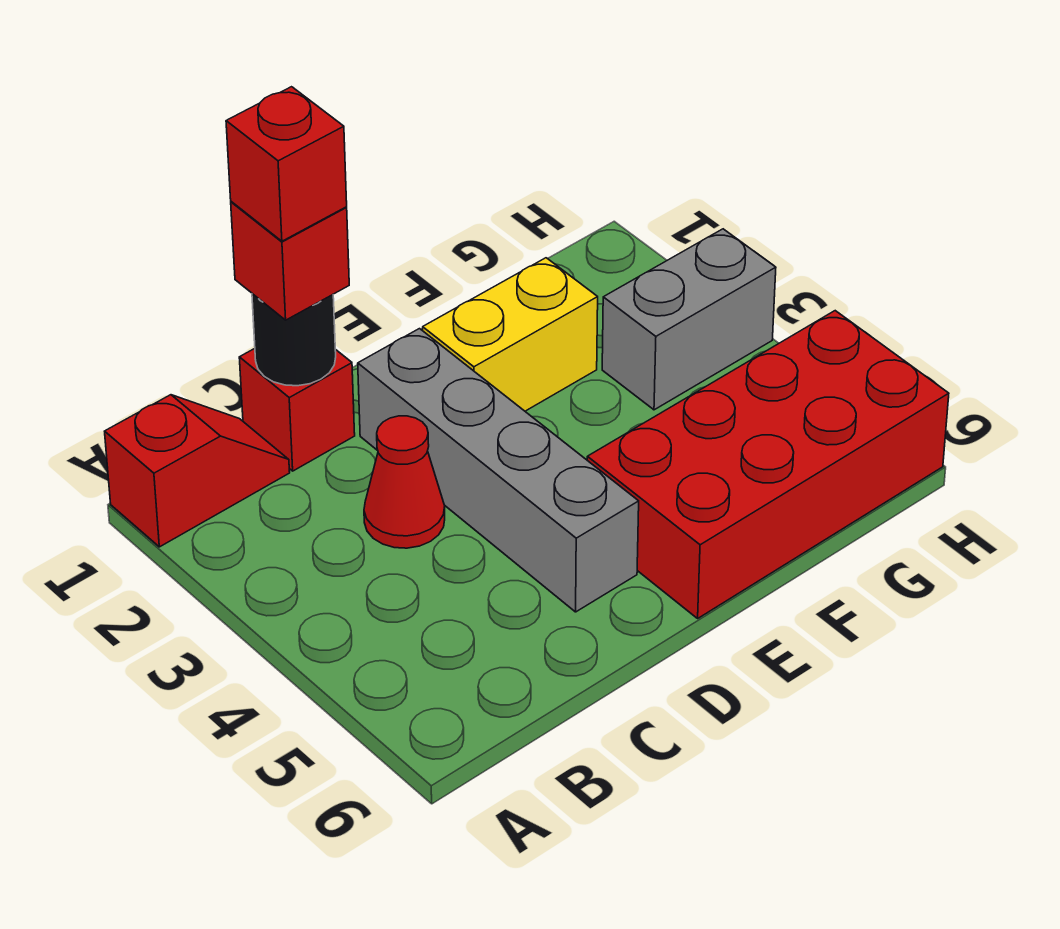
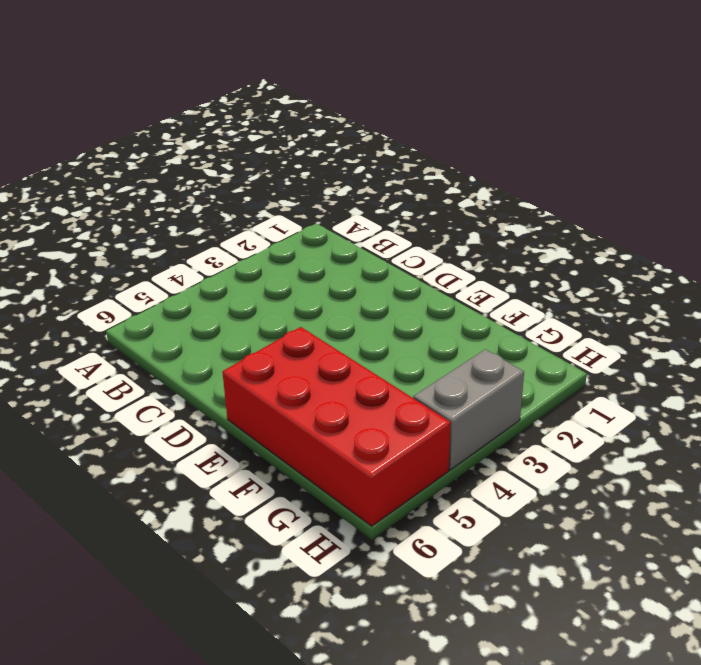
grey 1x2 brick [413,349,524,470] -> grey 1x2 brick turned to [602,229,776,410]
none -> red 1x2 slope [105,395,290,547]
none -> red 1x1 brick [239,349,355,471]

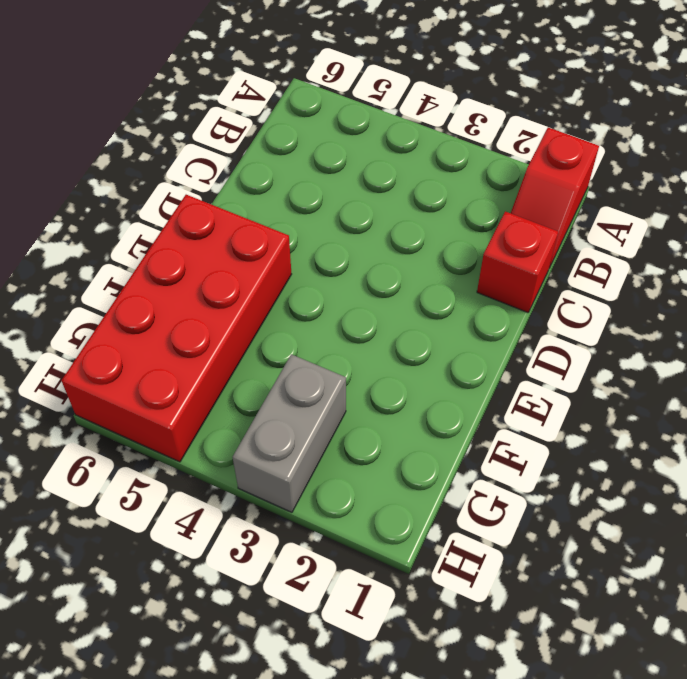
none -> red 1x1 cone [364,416,445,548]
none -> grey 1x4 brick [358,329,639,612]

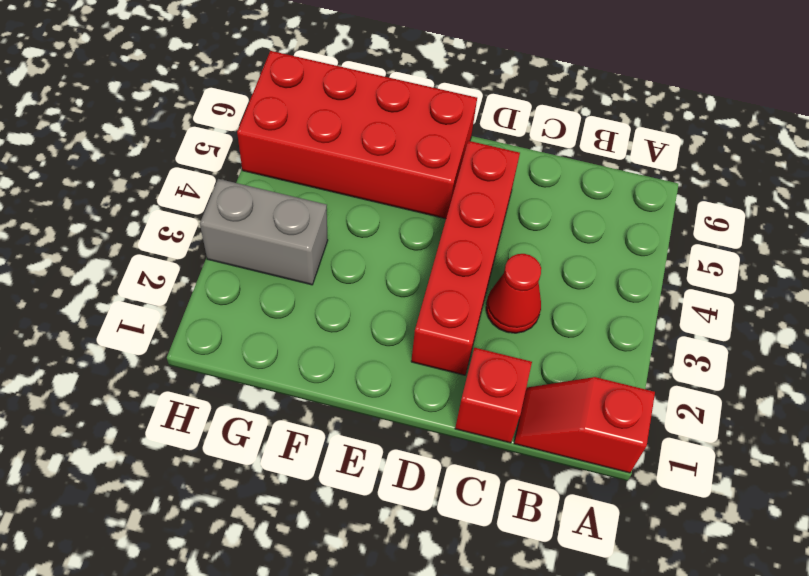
red 1x4 brick [411,141,520,375] -> grey 1x4 brick [358,329,639,612]
none -> yellow 1x2 brick [423,258,598,411]
none -> black 1x1 round brick [252,294,336,386]

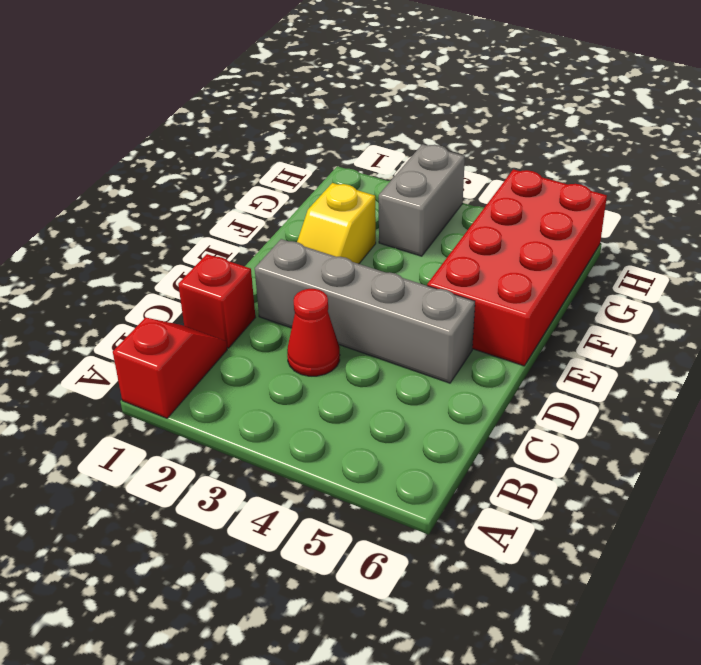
yellow 1x2 slope [297,183,376,264] -> yellow 1x2 brick [423,258,598,411]
none -> black 1x1 round brick [252,294,336,386]
none -> red 1x1 brick [231,202,349,320]

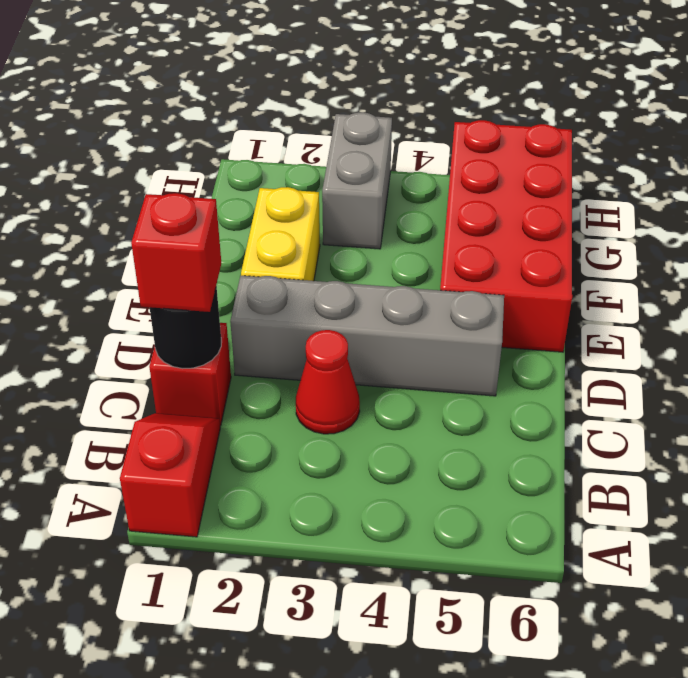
none -> red 1x1 brick [226,87,347,241]

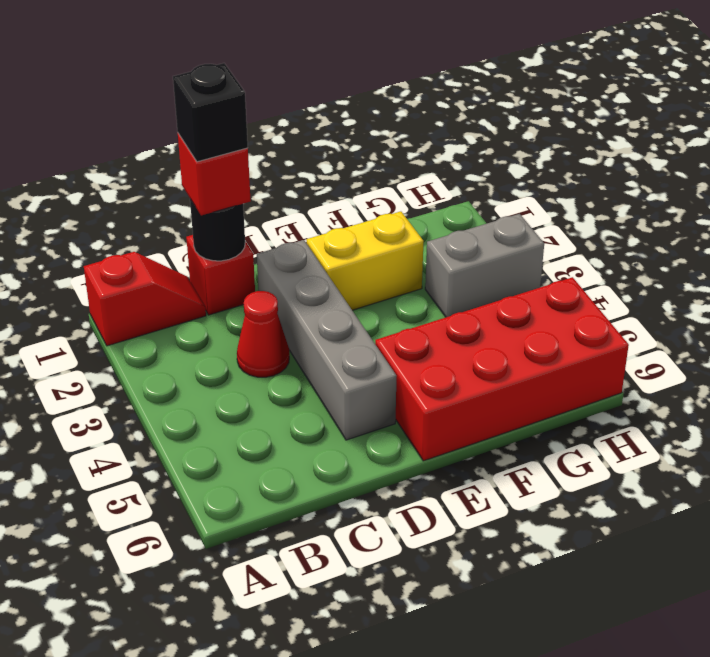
black 1x1 brick [173,63,248,162] -> red 1x1 brick [226,87,347,241]

